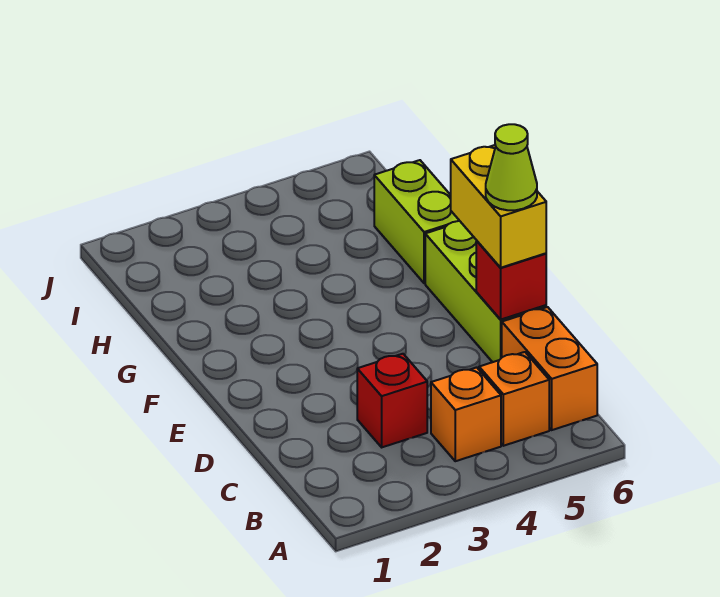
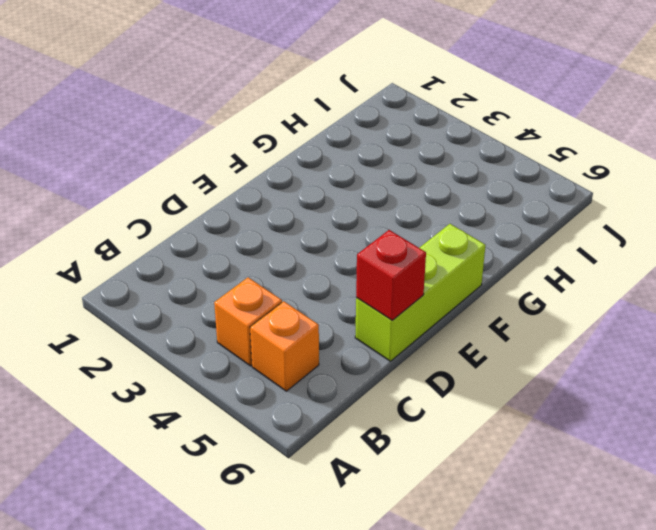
none -> orange 1x2 brick [502,307,597,430]
none -> red 1x1 brick [357,354,427,447]

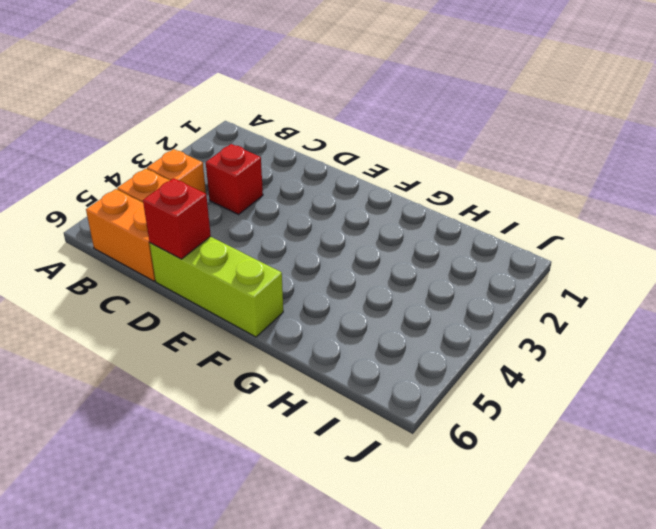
none -> lime 1x2 brick [374,160,459,283]
none -> yellow 1x2 brick [451,145,546,268]

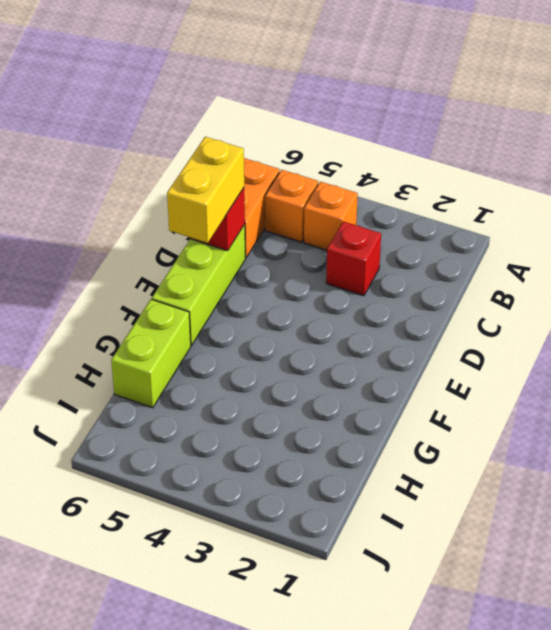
none -> lime 1x1 cone [486,124,537,210]

